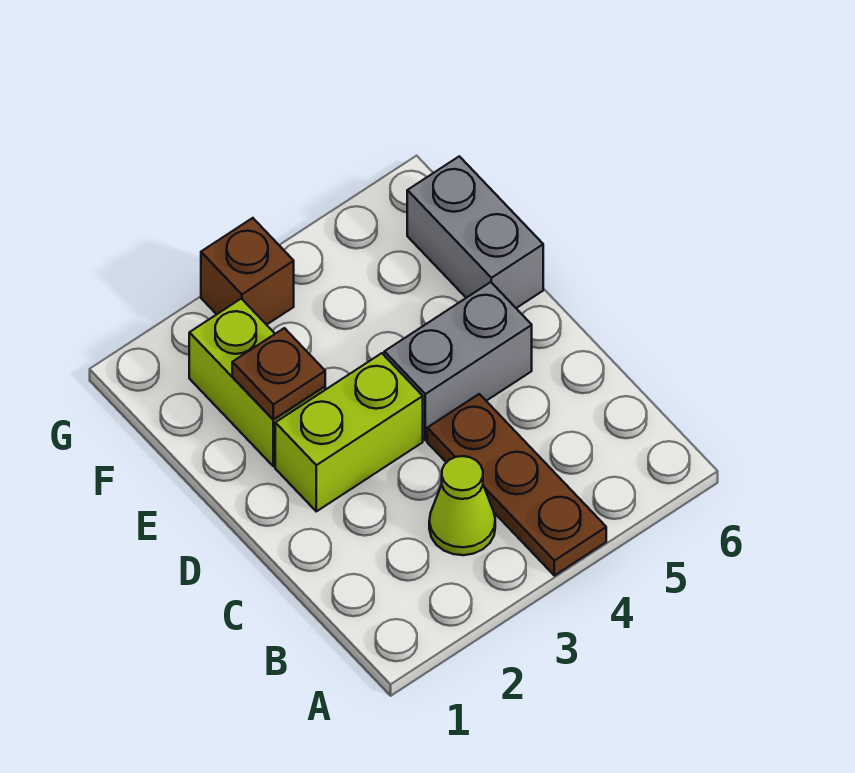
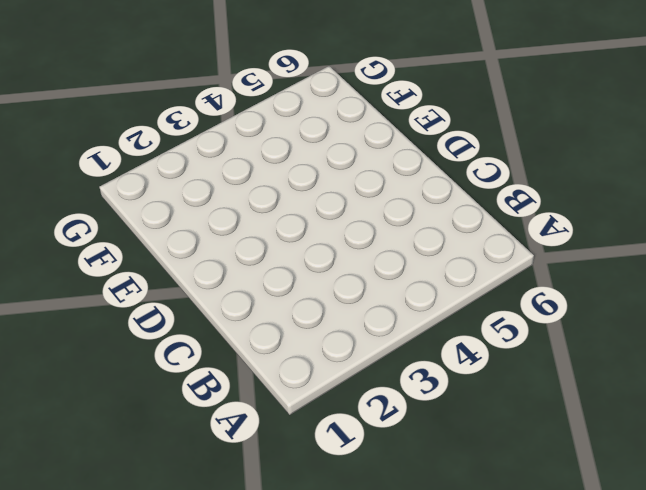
none -> brown 1x3 plate [427,394,606,576]
none -> lime 1x1 cone [429,456,495,555]

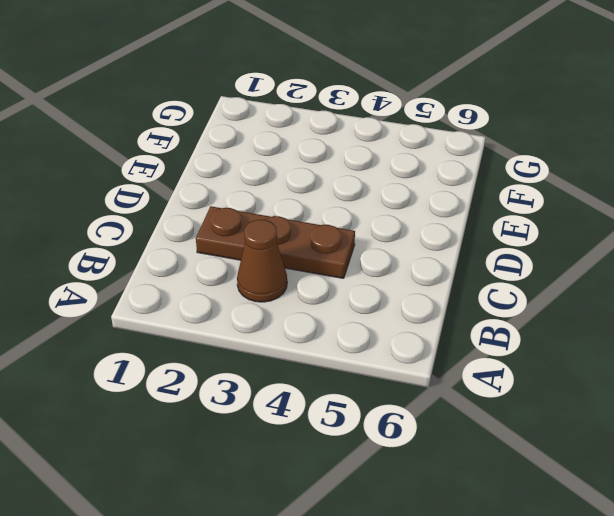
brown 1x1 cone [237,220,287,302] -> lime 1x1 cone [429,456,495,555]
brown 1x3 plate [196,206,355,278] -> brown 1x3 plate turned to [427,394,606,576]
none -> lime 1x2 brick [275,353,423,511]
none -> grey 1x2 brick [384,282,532,440]

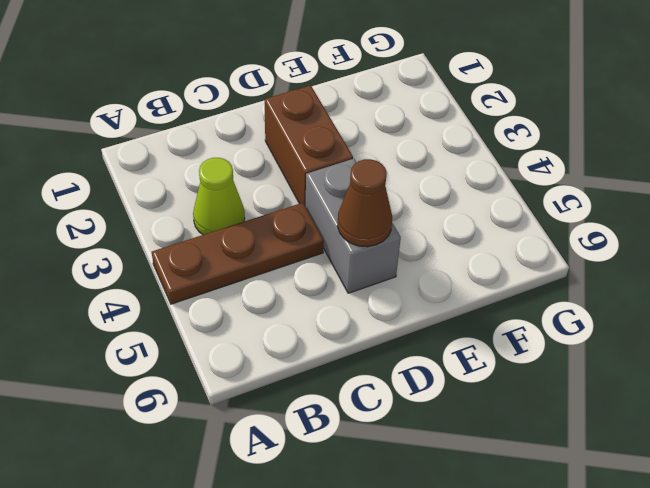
brown 1x2 brick [265,85,353,206] -> lime 1x2 brick [275,353,423,511]
brown 1x1 cone [337,159,392,247] -> none
none -> lime 1x2 brick [189,299,325,466]
none -> grey 1x2 brick [407,156,543,308]

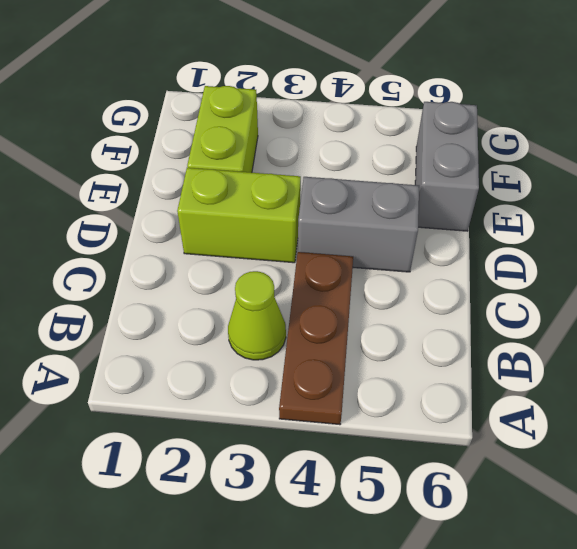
none -> brown 1x1 brick [201,218,294,325]
none -> brown 1x1 plate [232,328,325,420]

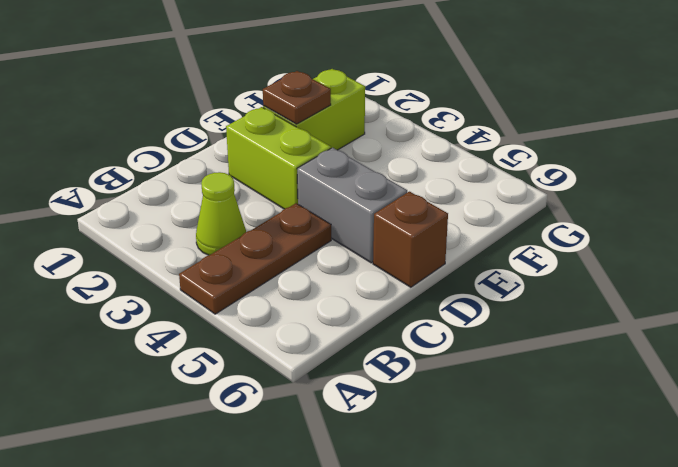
brown 1x1 brick [373,192,448,287] -> brown 1x1 brick moved to [201,218,294,325]
none -> grey 1x2 brick [407,156,543,308]

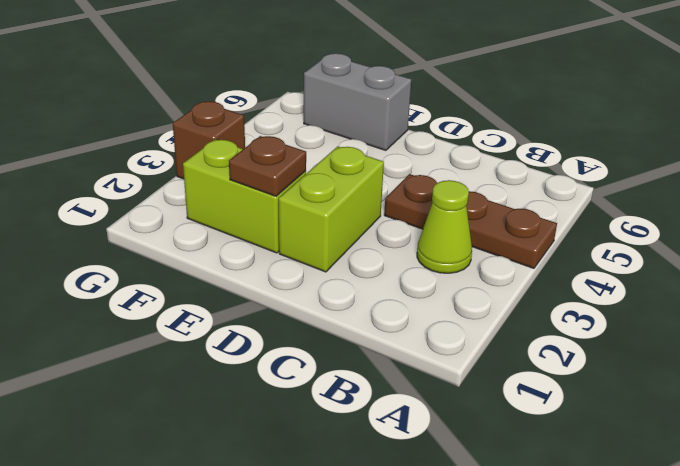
none -> grey 1x2 brick [384,282,532,440]

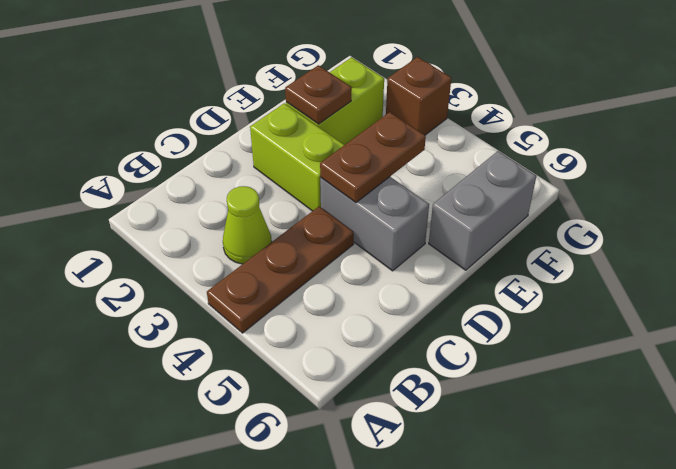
brown 1x2 plate [320,112,426,202] -> none

